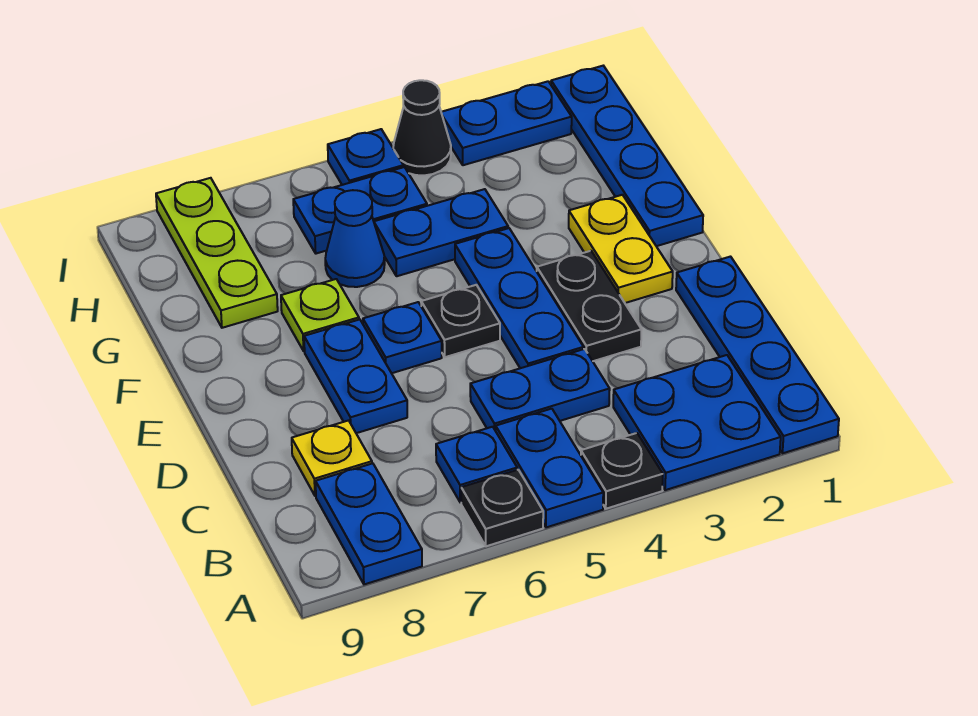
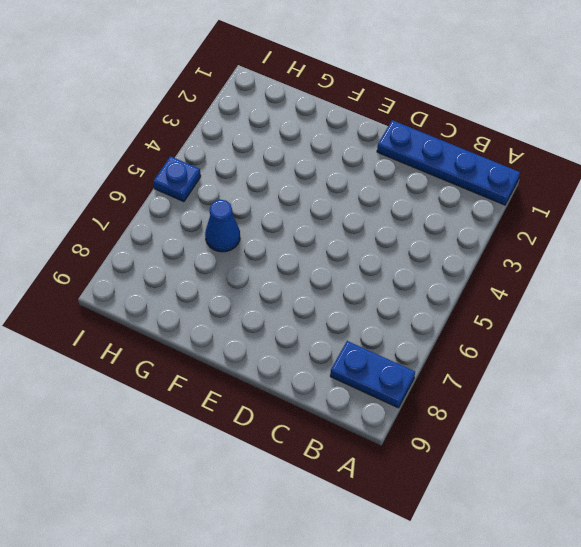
none -> blue 2x2 plate [613,355,781,490]
none -> black 1x1 plate [581,433,663,509]
none -> blue 1x2 plate [496,409,603,527]

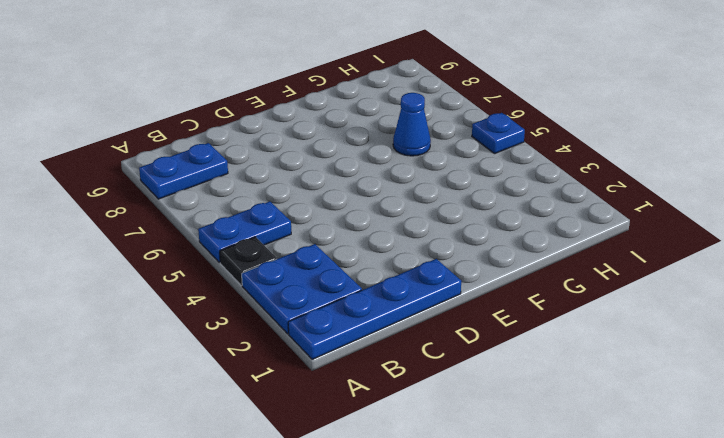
none -> black 1x1 plate [461,470,543,546]
none -> blue 1x1 plate [436,427,517,502]
none -> blue 1x2 plate [470,349,610,431]

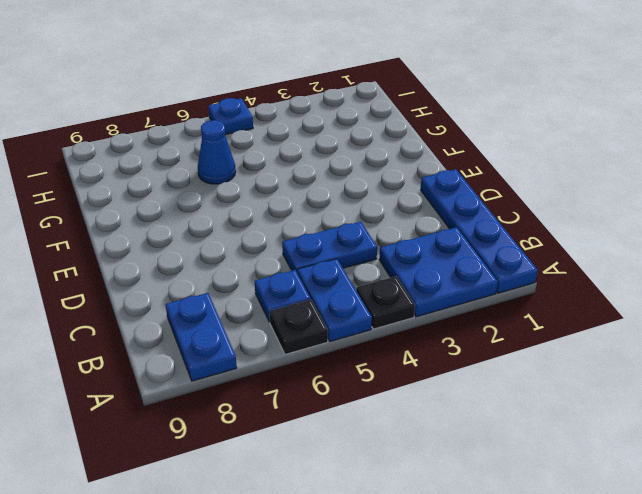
none -> yellow 1x1 plate [292,421,372,496]
none -> black 1x2 plate [537,251,642,361]
none -> blue 1x3 plate [455,228,584,368]

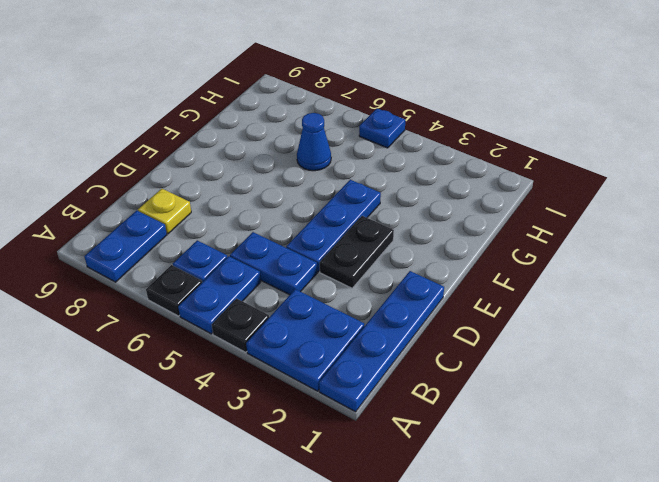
none -> blue 1x2 plate [304,319,407,433]
none -> yellow 1x2 plate [569,195,673,303]
none -> black 1x1 plate [421,285,500,357]

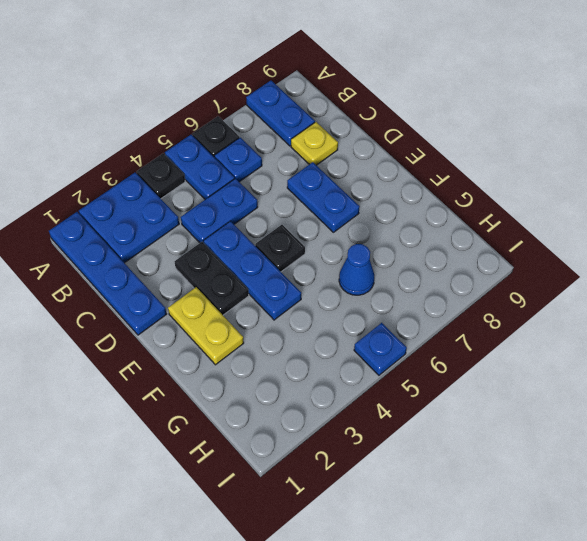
none -> blue 1x1 plate [363,302,442,373]
none -> blue 1x4 plate [551,66,703,246]
none -> lime 1x1 plate [281,279,359,351]

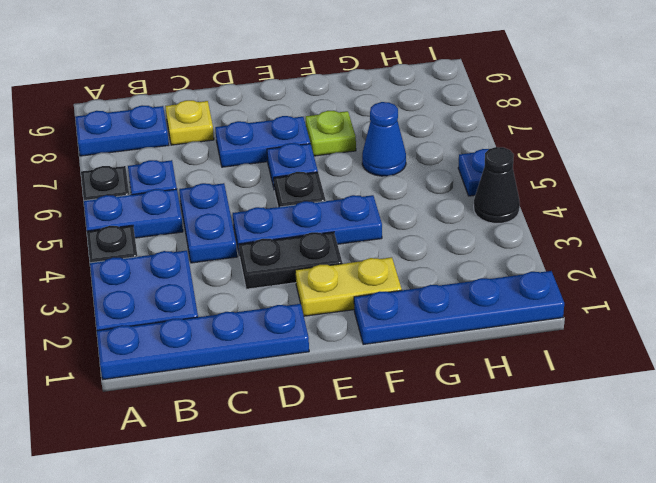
none -> blue 1x2 plate [374,189,508,276]
none -> lime 1x3 plate [156,178,278,328]
none -> blue 1x2 plate [293,167,427,254]

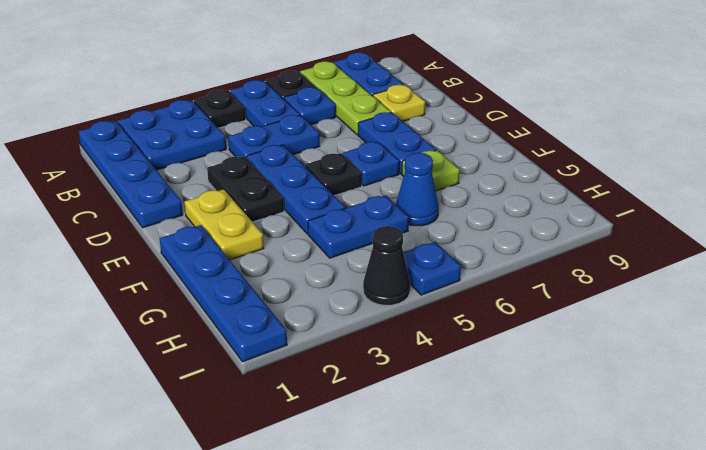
lime 1x3 plate [300,61,391,135] -> lime 1x3 plate moved to [156,178,278,328]
none -> blue 1x2 plate [293,167,427,254]
none -> blue 1x2 plate [441,81,572,165]

